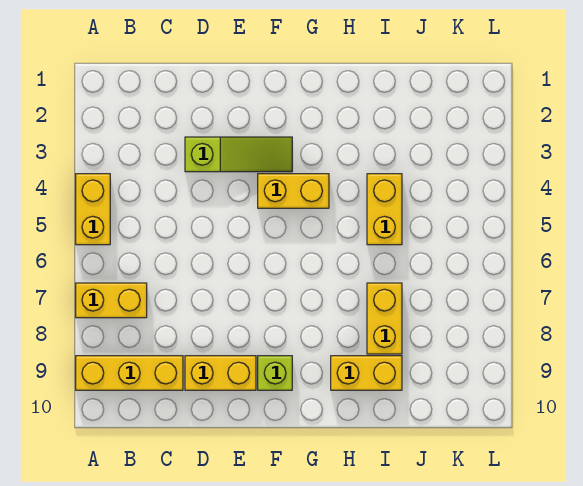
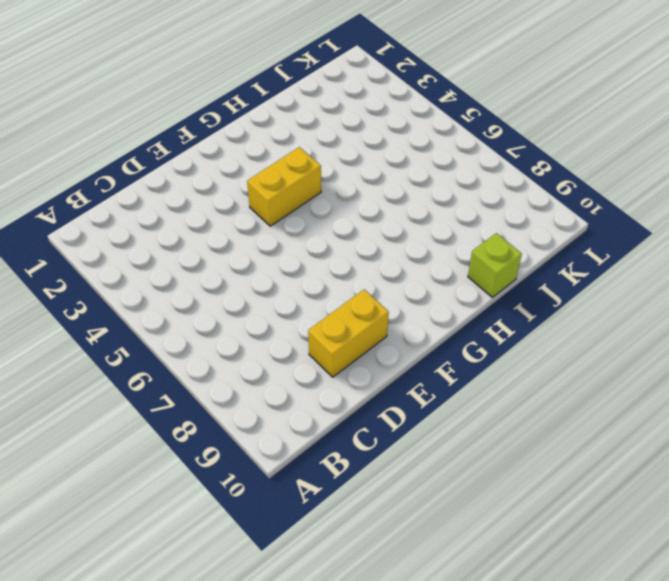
lime 1x1 brick [468,233,522,297] -> lime 1x1 brick moved to [258,356,292,390]
none -> yellow 1x2 brick [76,174,110,245]
none -> yellow 1x2 brick [76,283,147,318]

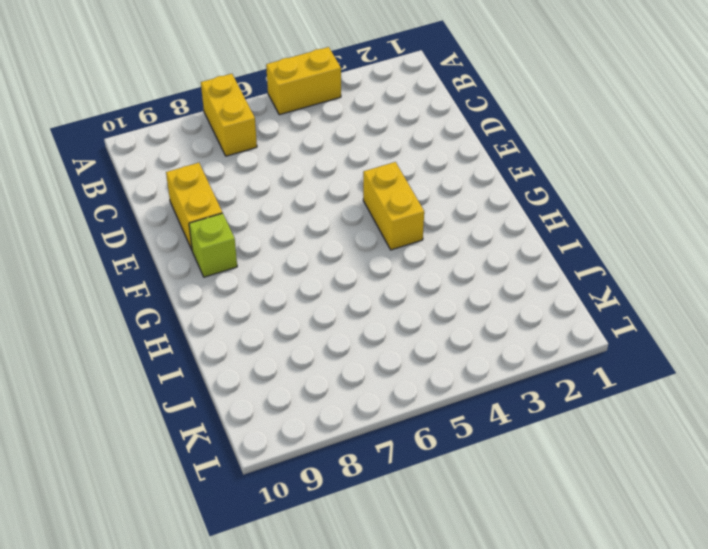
none -> yellow 1x3 brick [76,356,183,390]
none -> lime 1x3 slope [185,137,292,172]

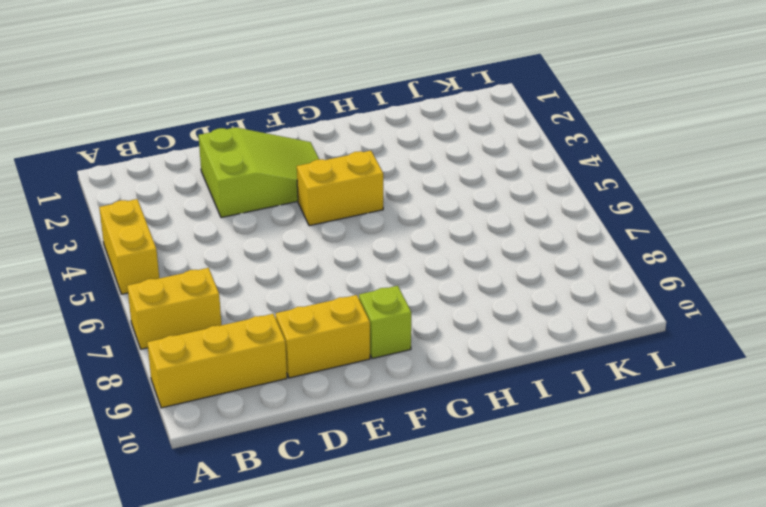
lime 2x3 slope [199,127,319,218] -> lime 1x3 slope [185,137,292,172]
none -> yellow 1x2 brick [331,356,402,390]
none -> yellow 1x2 brick [367,174,402,245]

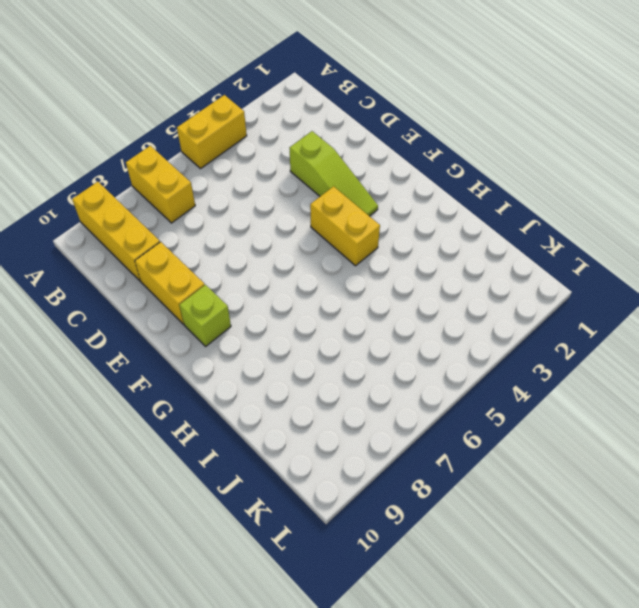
none -> yellow 1x2 brick [331,356,402,390]
none -> yellow 1x2 brick [367,174,402,245]

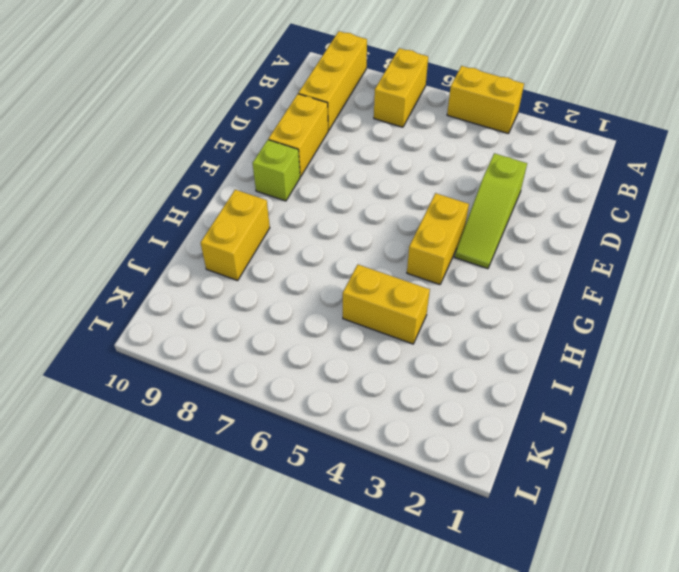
none -> yellow 1x2 brick [367,283,402,354]

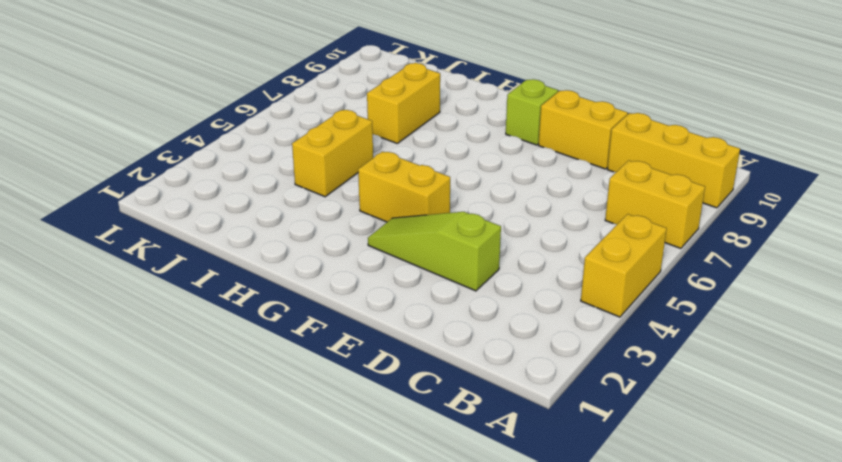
none -> yellow 1x2 brick [331,356,402,390]

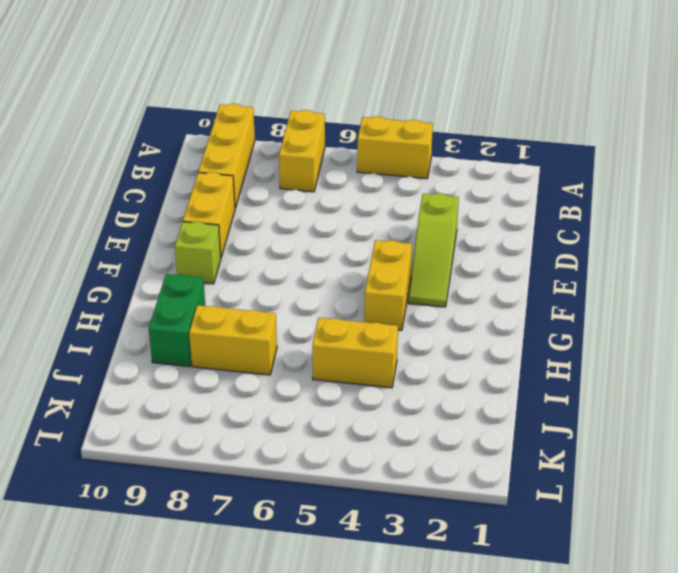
green 1x2 brick [149,274,205,367] -> yellow 1x2 brick [331,356,402,390]

